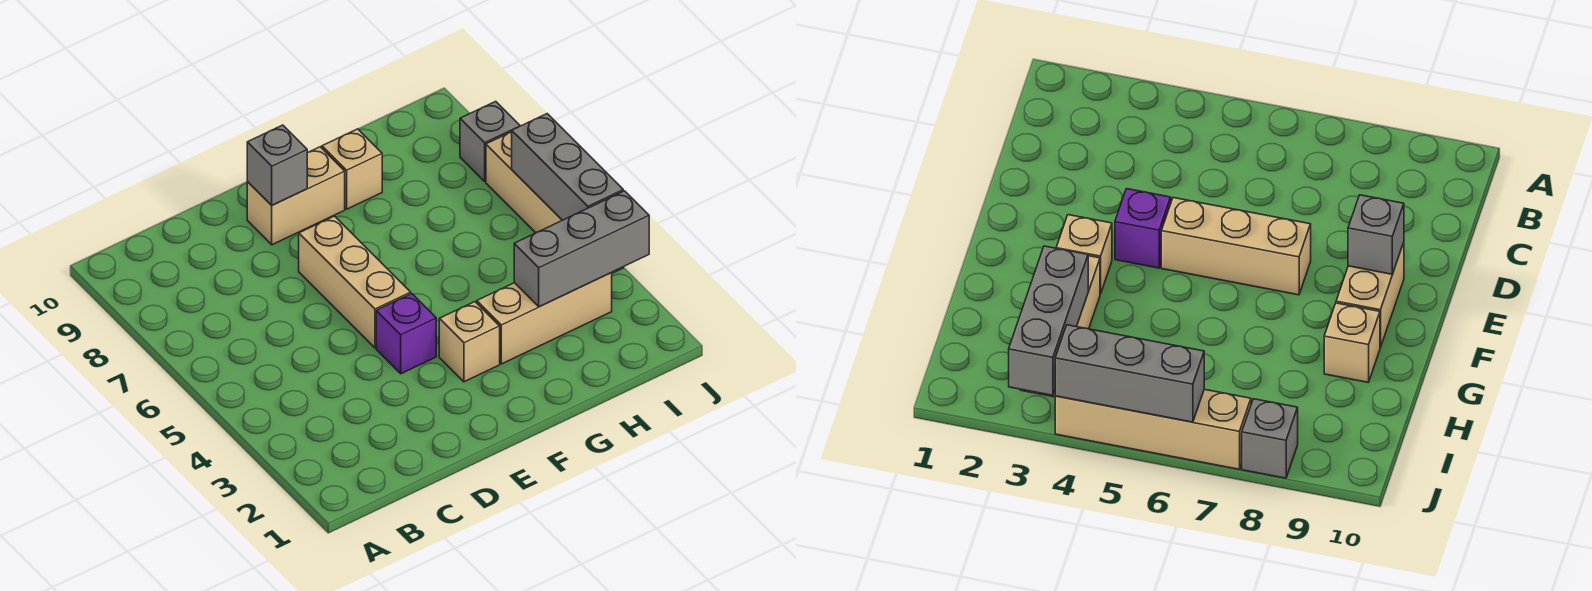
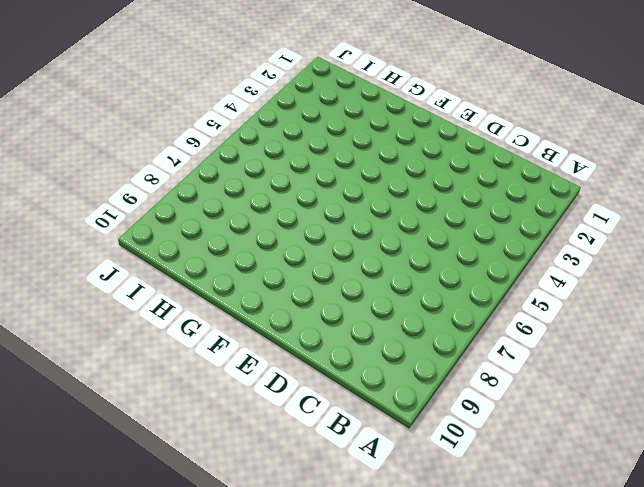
none -> purple 1x1 brick [376,294,436,374]
none -> tan 1x3 brick [299,216,411,348]

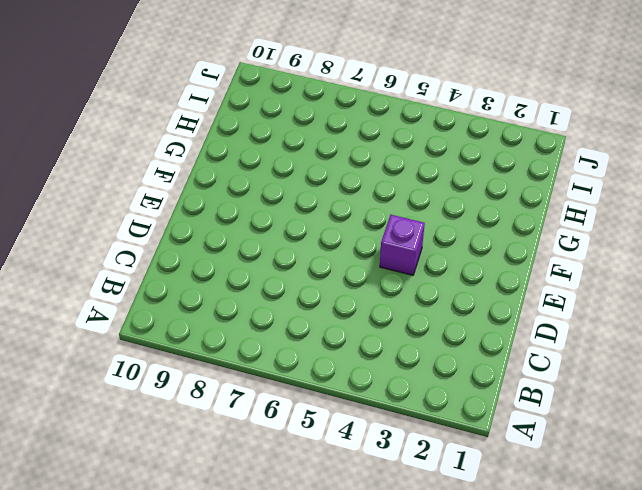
none -> tan 1x3 brick [299,216,411,348]
none -> tan 1x2 brick [247,147,345,245]

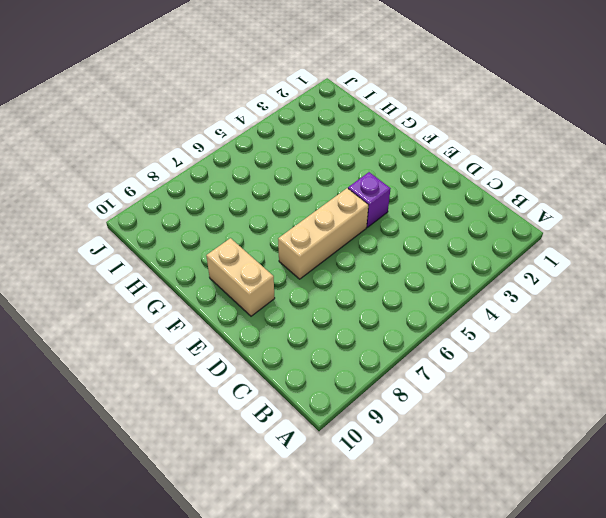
none -> tan 1x1 brick [439,302,500,382]
none -> tan 1x3 brick [477,273,612,364]

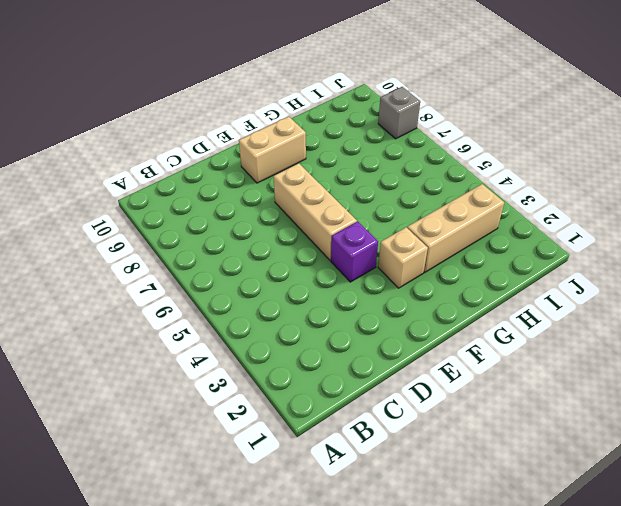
none -> tan 1x1 brick [322,129,382,209]
none -> tan 1x4 brick [486,132,623,273]

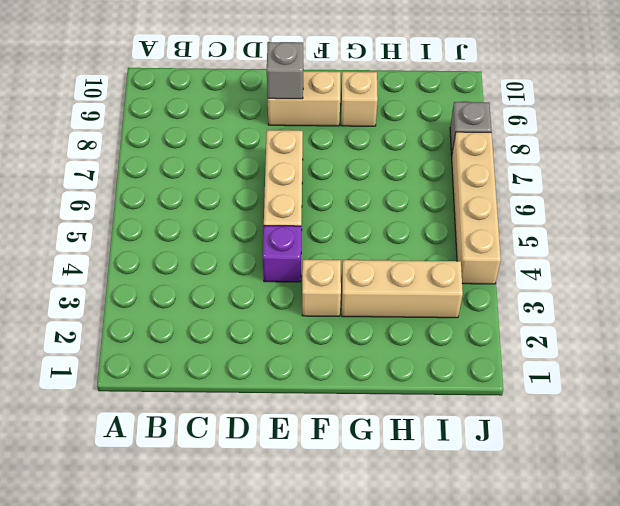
none -> grey 1x3 brick [514,191,649,307]
none -> grey 1x3 brick [512,114,623,220]

